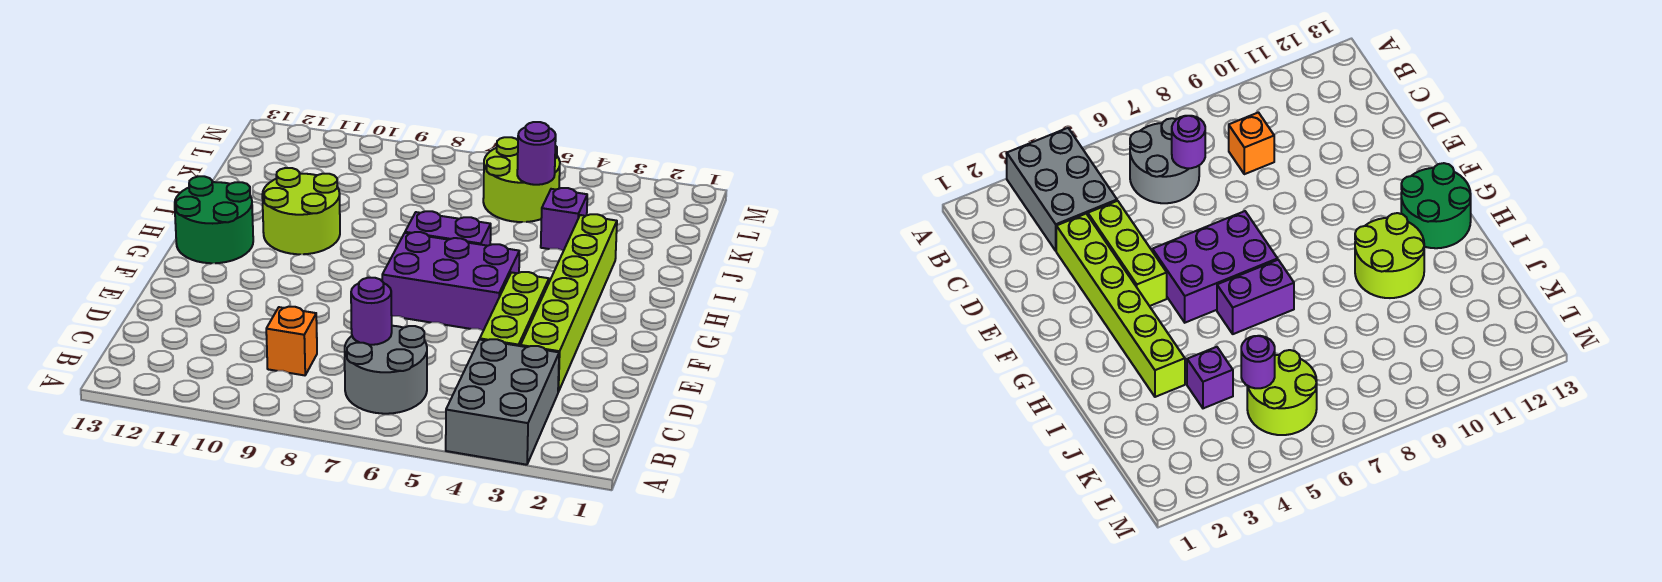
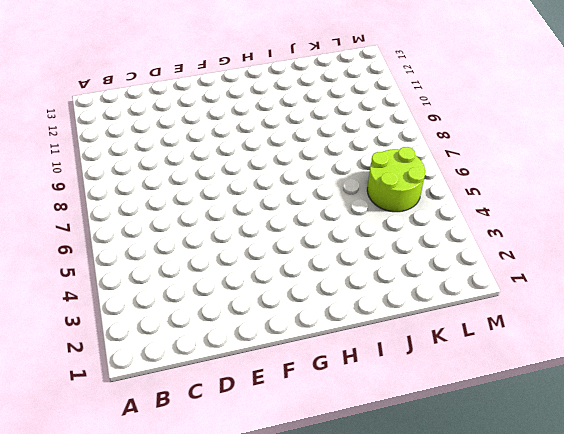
none -> grey 2x3 brick [446,339,559,465]
none -> grey 2x2 round brick [345,326,427,414]
none -> orange 1x1 brick [266,307,317,375]

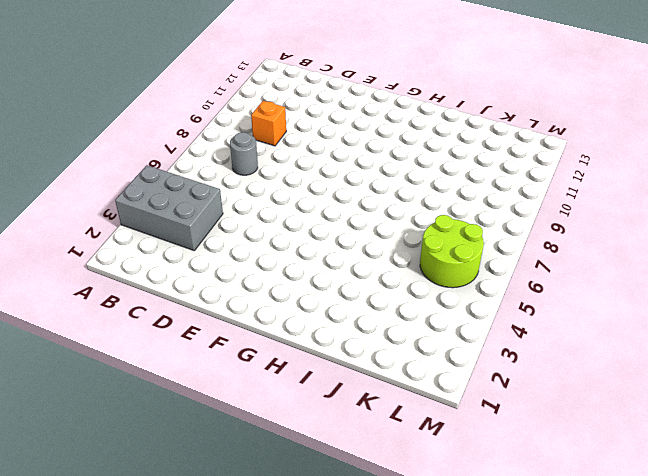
grey 1x1 round brick [230,132,258,175] -> grey 2x2 round brick [345,326,427,414]
none -> lime 1x6 brick [521,214,617,392]
none -> lime 1x3 brick [480,272,549,346]
none -> purple 2x3 brick [382,232,519,331]

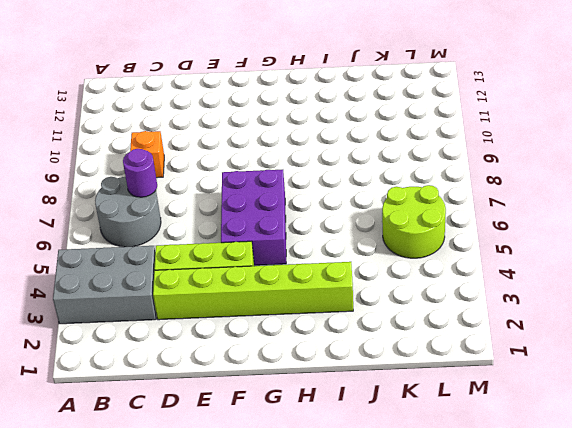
none -> green 2x2 round brick [175,176,253,263]
none -> purple 1x2 brick [405,211,491,246]
none -> lime 2x2 round brick [262,168,340,254]

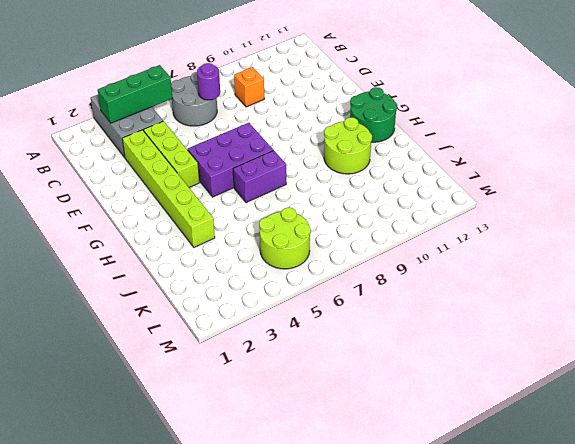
green 1x3 brick [98,65,172,123] -> none
none -> purple 1x1 brick [541,188,587,251]
none -> purple 1x1 round brick [517,122,556,185]

